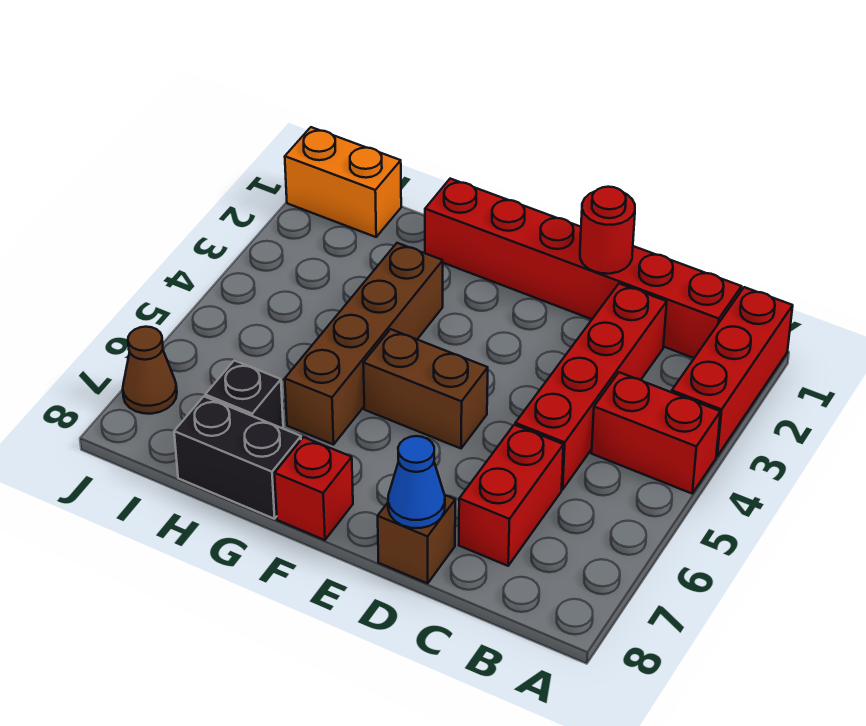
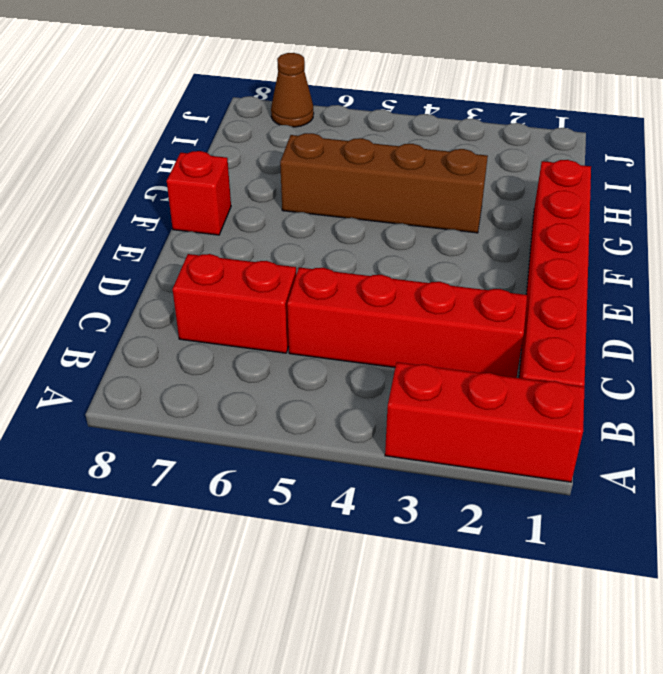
none -> red 1x2 brick [592,372,720,493]
none -> brown 1x1 brick [378,495,455,583]
none -> brown 1x2 brick [363,329,488,448]

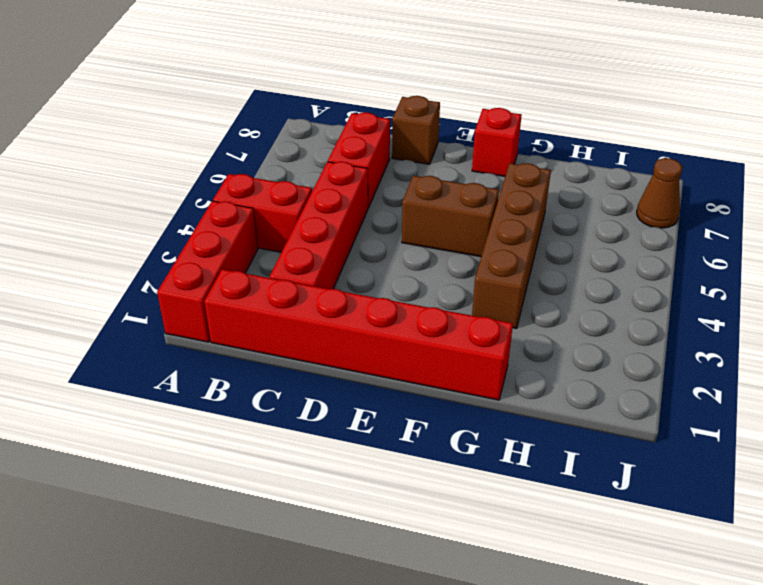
none -> black 1x2 brick [174,397,301,519]
none -> black 1x1 brick [205,360,283,428]
none -> orange 1x2 brick [285,127,401,237]

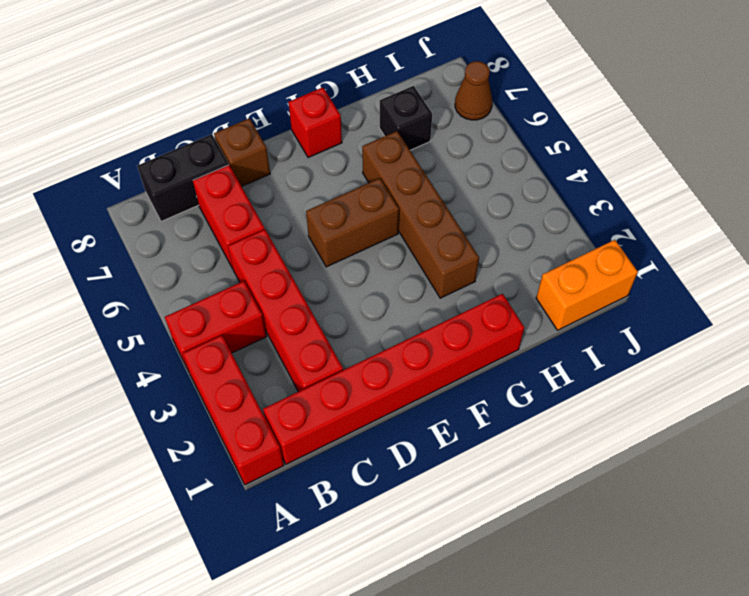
black 1x2 brick [137,134,229,221] -> black 1x2 brick moved to [174,397,301,519]
none -> red 1x1 round brick [580,187,635,274]
none -> blue 1x1 cone [388,436,445,528]

